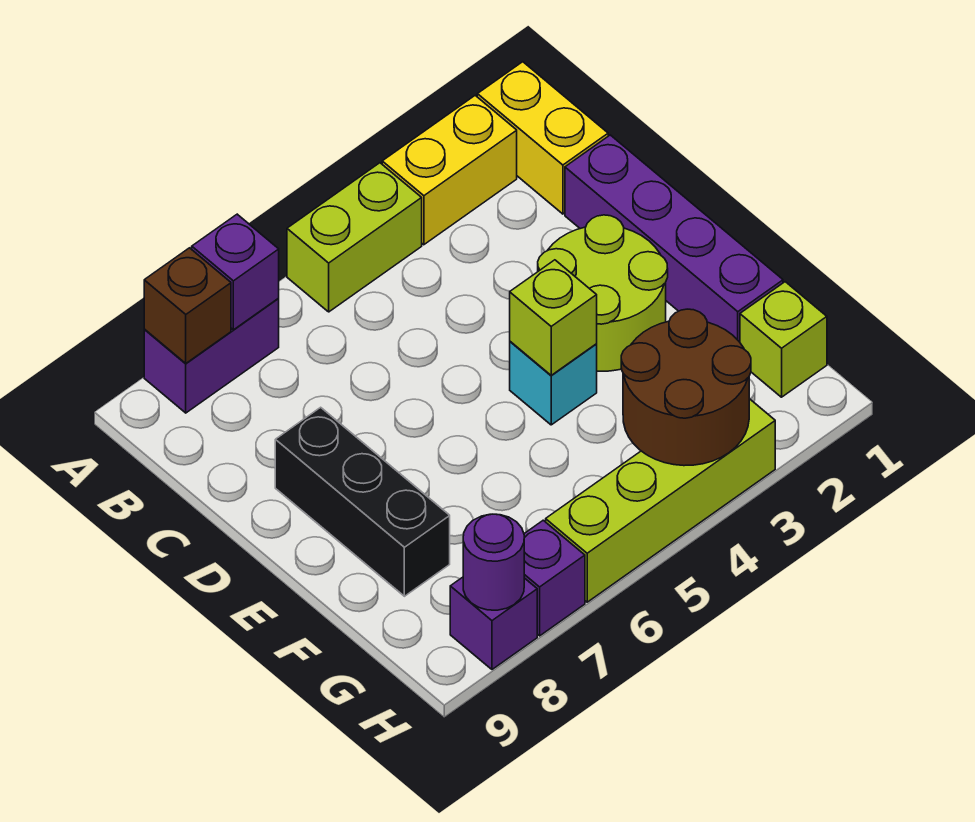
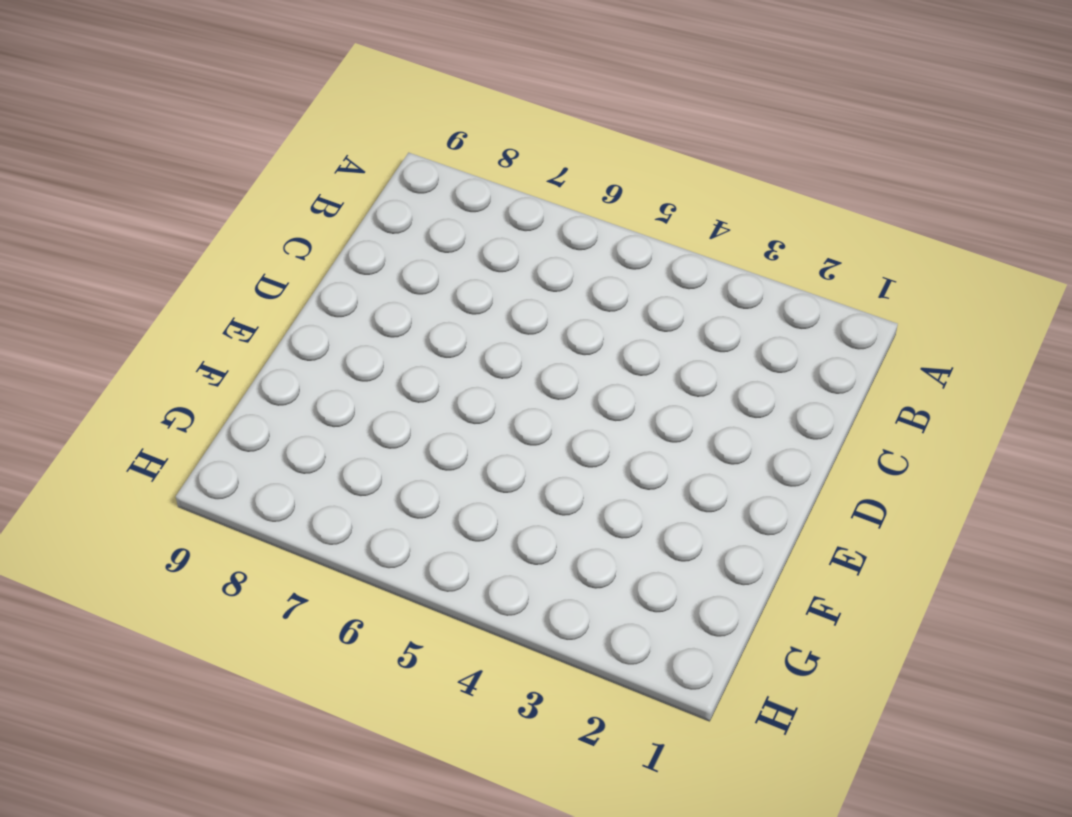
none -> yellow 1x2 brick [477,62,608,214]
none -> yellow 1x2 brick [382,96,517,245]
none -> lime 1x2 brick [287,163,422,312]

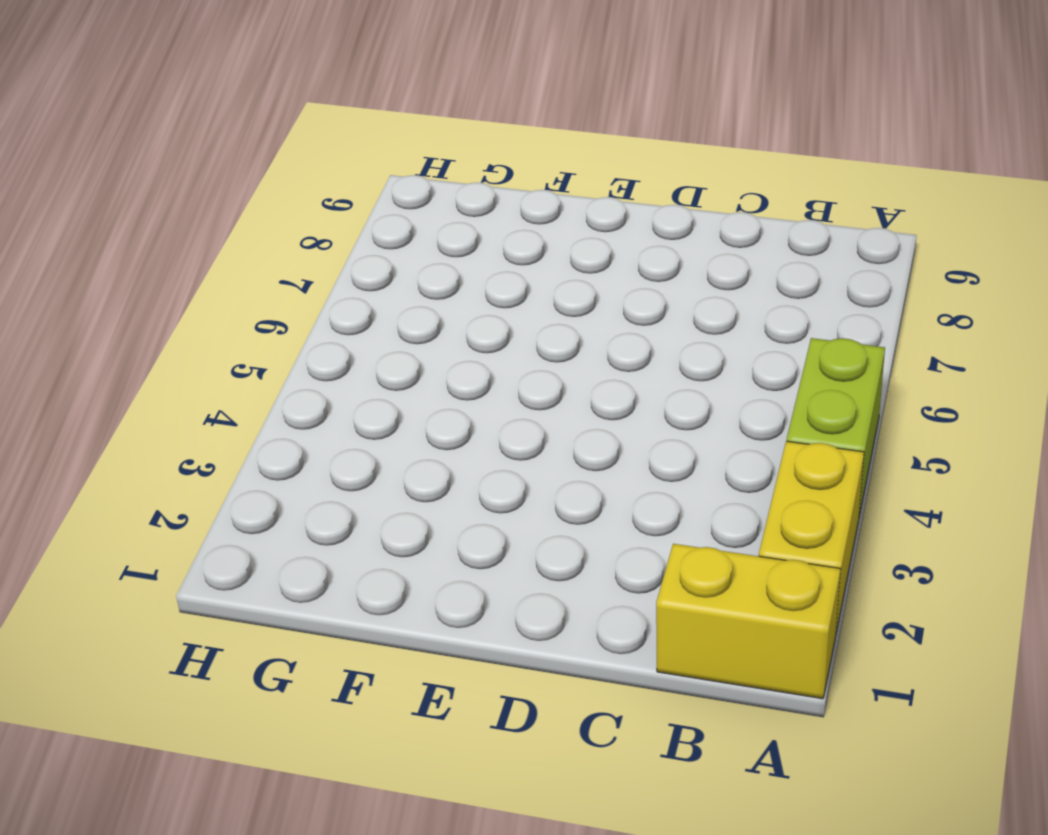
none -> purple 1x2 brick [144,298,279,413]
none -> purple 1x4 brick [565,135,783,342]
none -> lime 2x2 round brick [538,215,668,371]

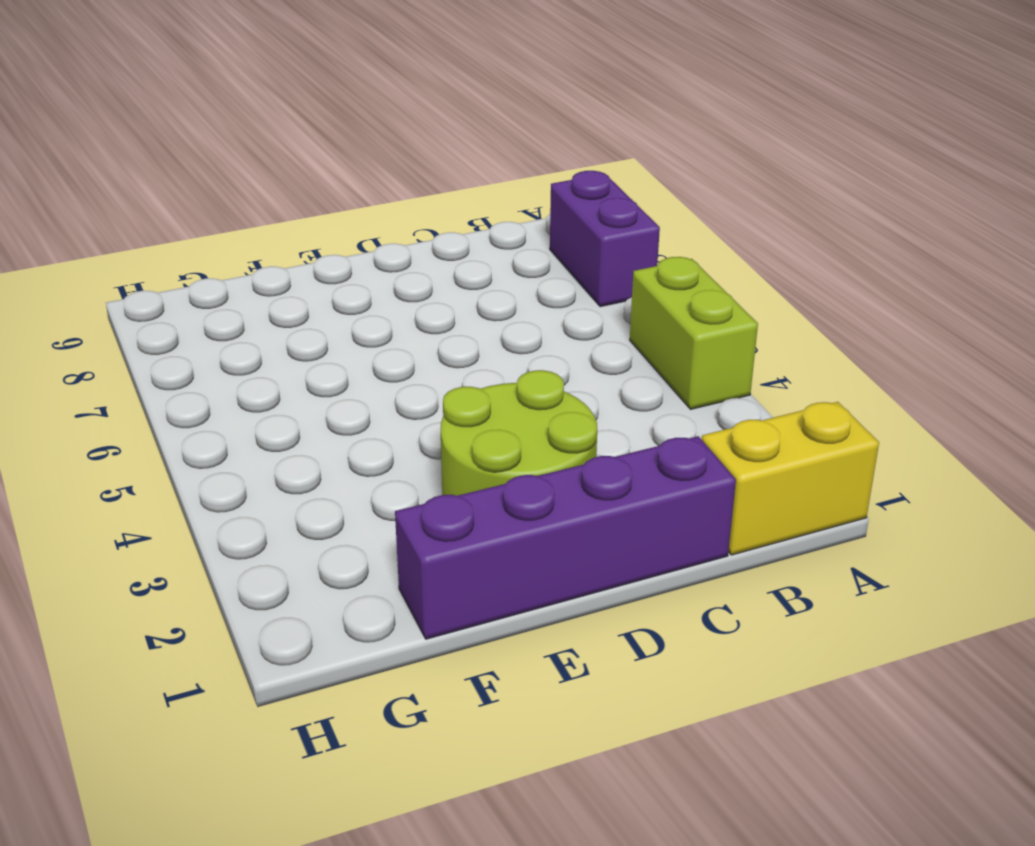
none -> yellow 1x2 brick [382,96,517,245]
none -> black 1x3 brick [275,407,450,596]
none -> cyan 1x1 brick [510,342,597,425]

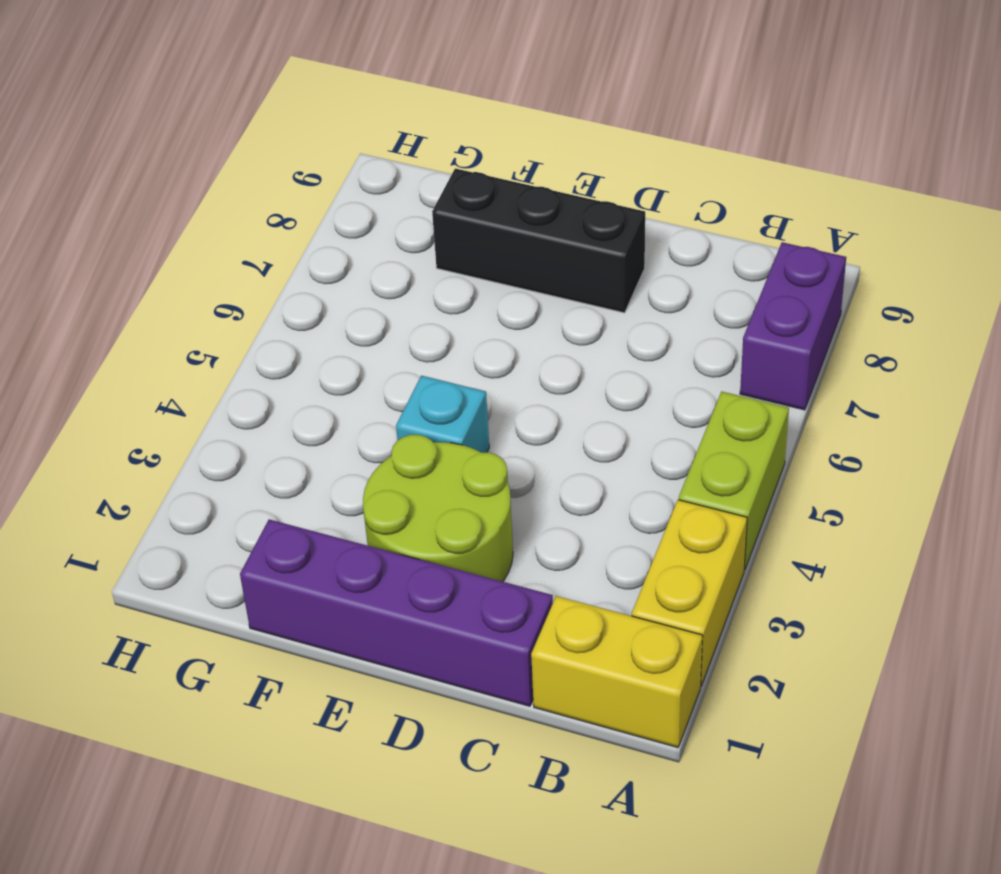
none -> lime 1x1 brick [740,282,827,397]
none -> lime 1x4 brick [546,399,775,602]
none -> purple 1x1 brick [524,520,585,636]

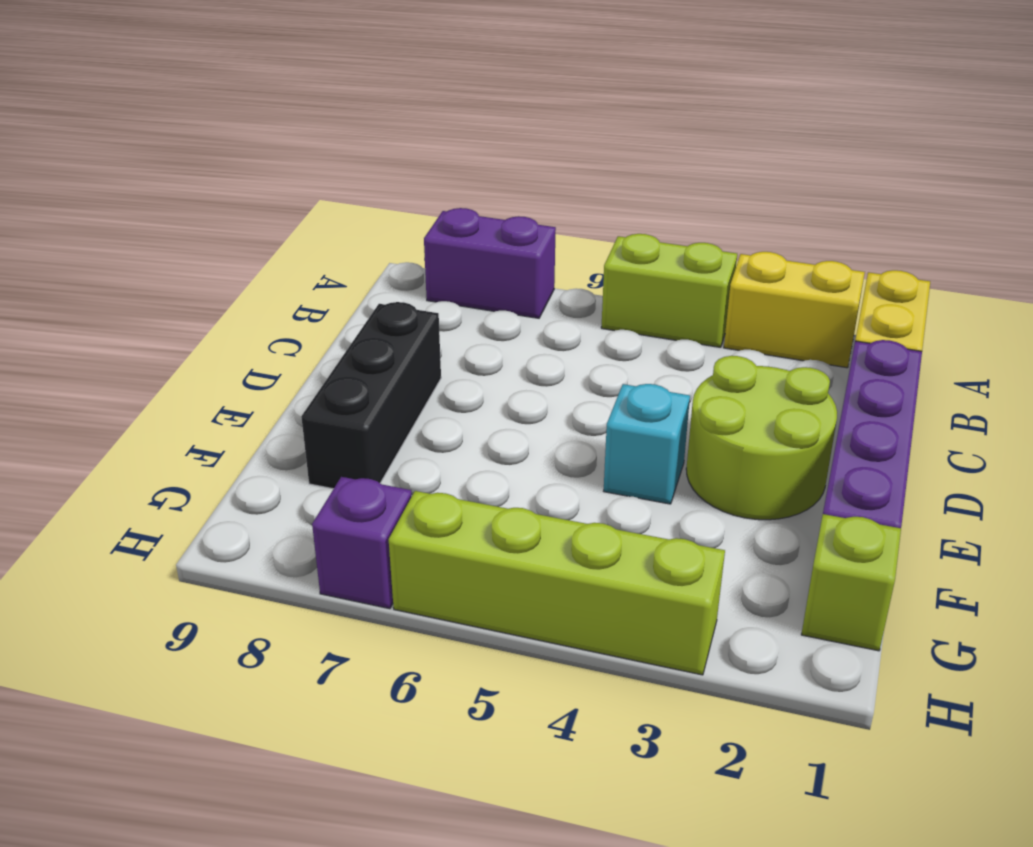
none -> purple 1x1 brick [450,577,537,669]
none -> purple 1x1 brick [192,214,279,330]
none -> brown 1x1 brick [144,248,231,363]

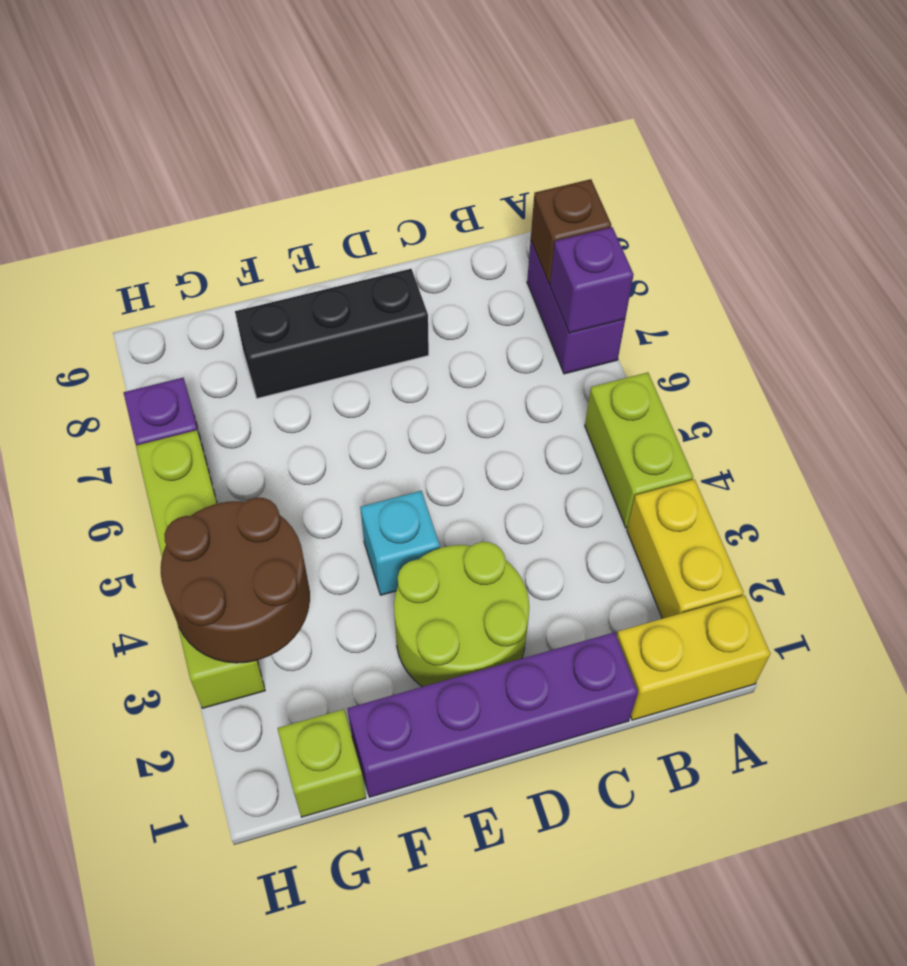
none -> purple 1x1 brick [450,577,537,669]
none -> lime 1x1 brick [510,260,597,375]
none -> purple 1x1 round brick [463,514,524,610]

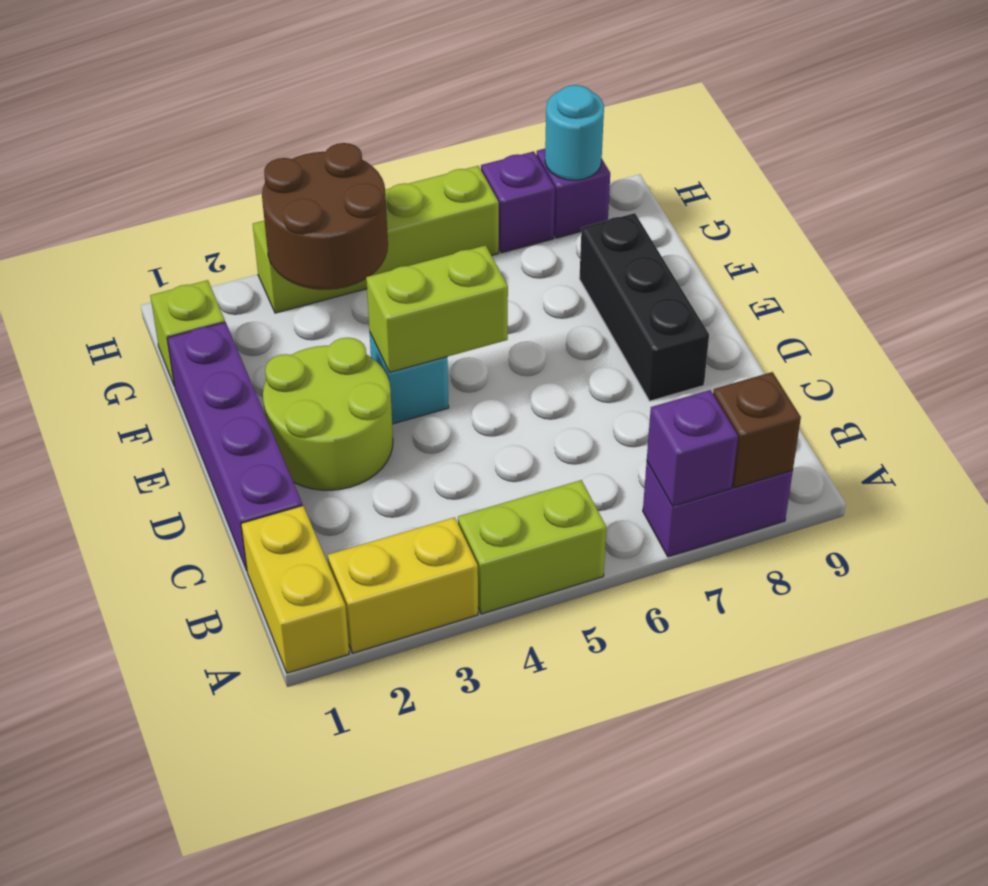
lime 1x2 brick [366,245,508,373] -> lime 1x1 brick [510,260,597,375]
cyan 1x1 round brick [545,85,604,180] -> purple 1x1 round brick [463,514,524,610]

